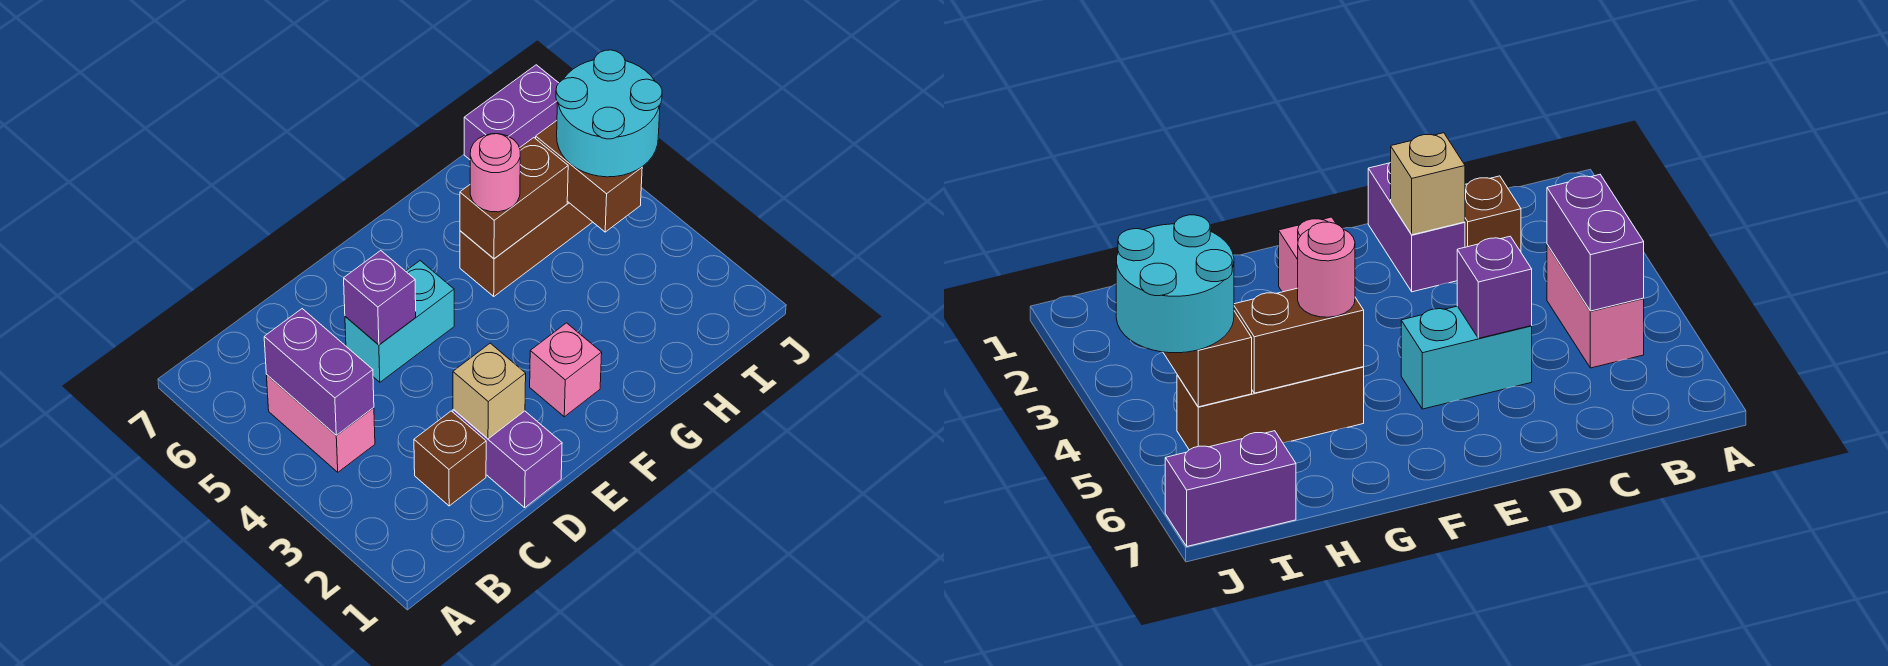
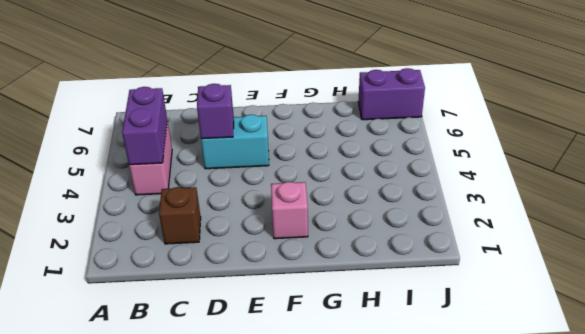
none -> purple 1x2 brick [453,410,562,508]
none -> brown 1x3 brick [460,201,592,296]
none -> tan 1x1 brick [453,343,526,439]

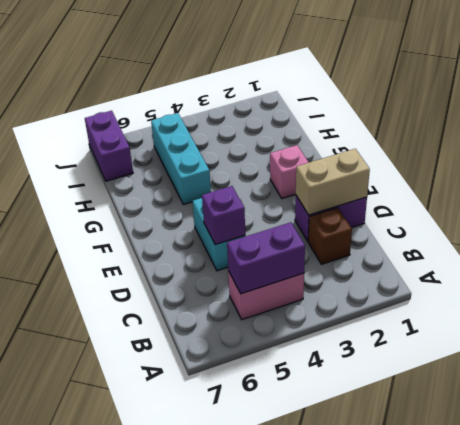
tan 1x2 brick [296,149,370,215] -> tan 1x1 brick [453,343,526,439]
cyan 1x3 brick [151,113,211,205] -> brown 1x3 brick [460,201,592,296]
none -> brown 1x2 brick [460,138,568,259]
none -> brown 1x2 brick [536,121,642,232]
none -> pink 1x1 round brick [470,134,520,212]

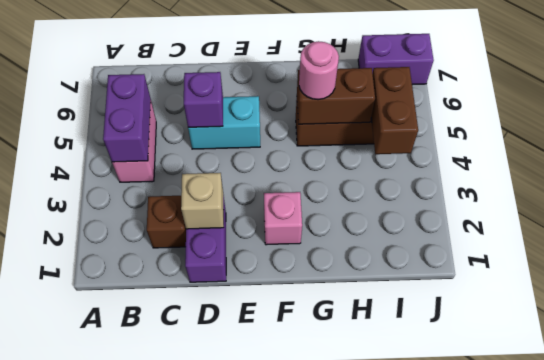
none -> cyan 2x2 round brick [556,50,662,177]

